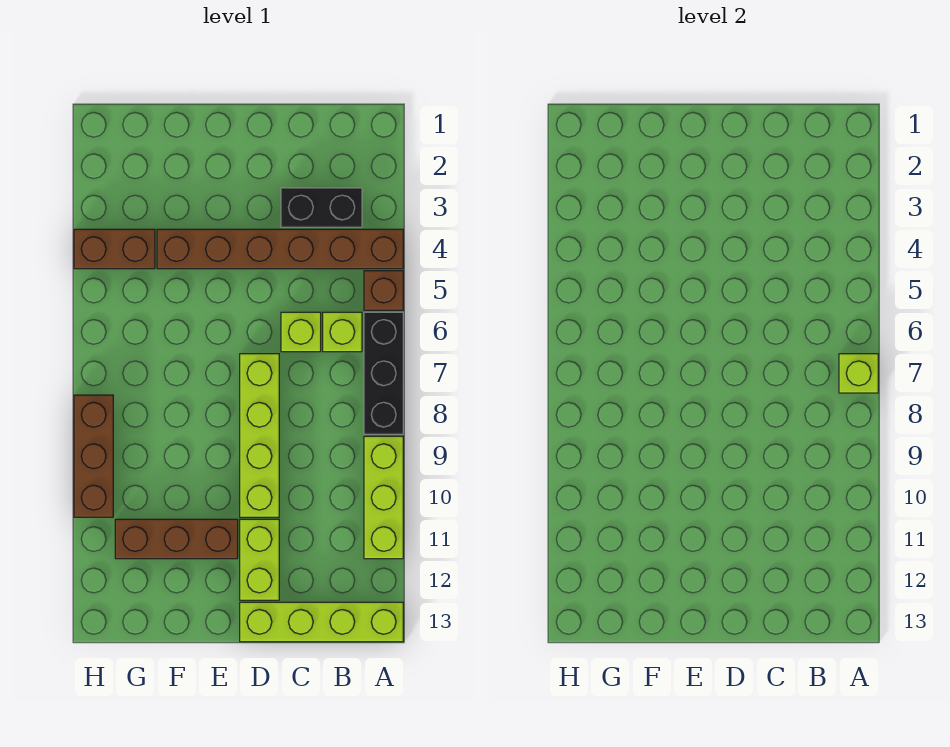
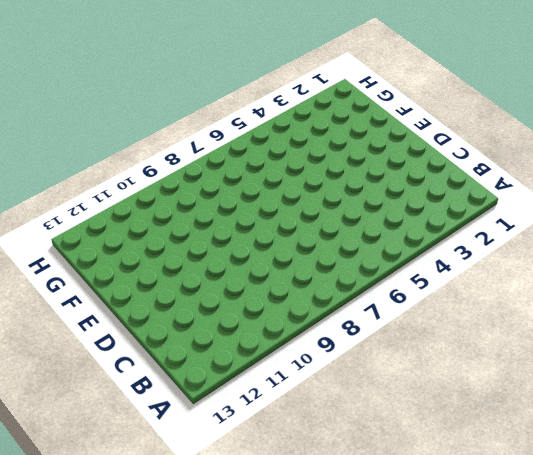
none -> brown 1x6 brick [157,229,403,269]
none -> brown 1x1 brick [364,271,403,310]
none -> black 1x3 brick [364,312,403,434]

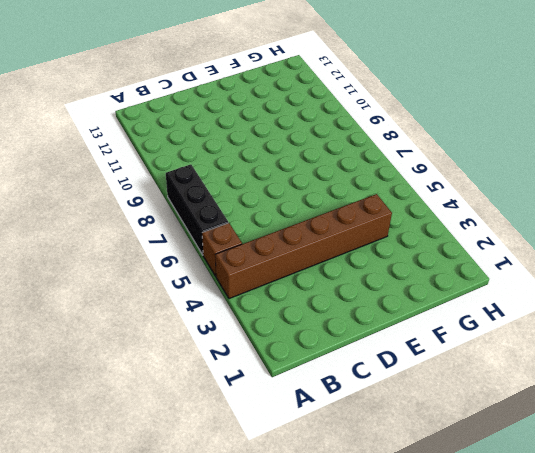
none -> lime 1x3 brick [364,436,403,559]
none -> lime 1x4 brick [240,602,403,642]
none -> black 1x2 brick [281,188,362,227]

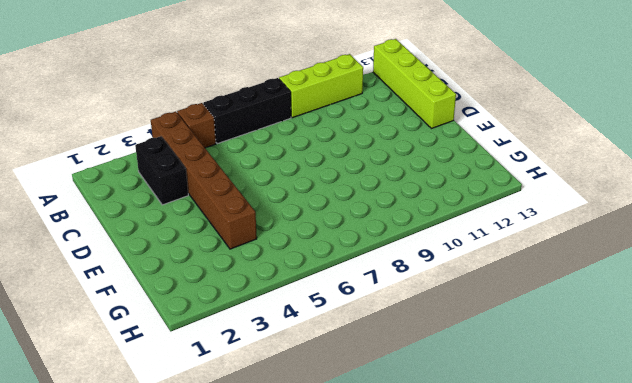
none -> lime 1x1 brick [323,312,362,352]
none -> lime 1x1 brick [281,312,321,352]
none -> lime 1x4 brick [240,354,279,517]

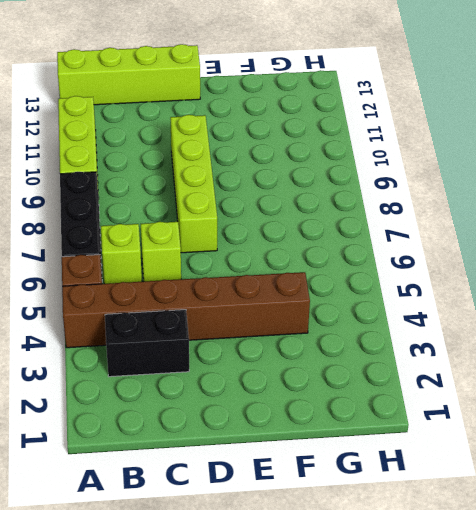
none -> lime 1x2 brick [240,519,279,600]
none -> brown 1x3 brick [115,519,238,559]
none -> brown 1x2 brick [74,229,155,269]

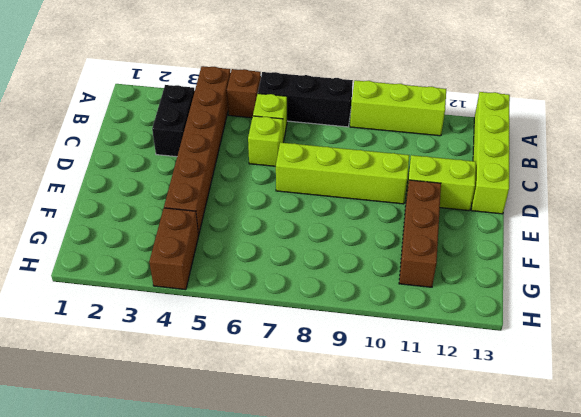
none -> brown 1x3 brick [74,395,113,517]
none -> lime 1x1 brick [839,354,878,393]

